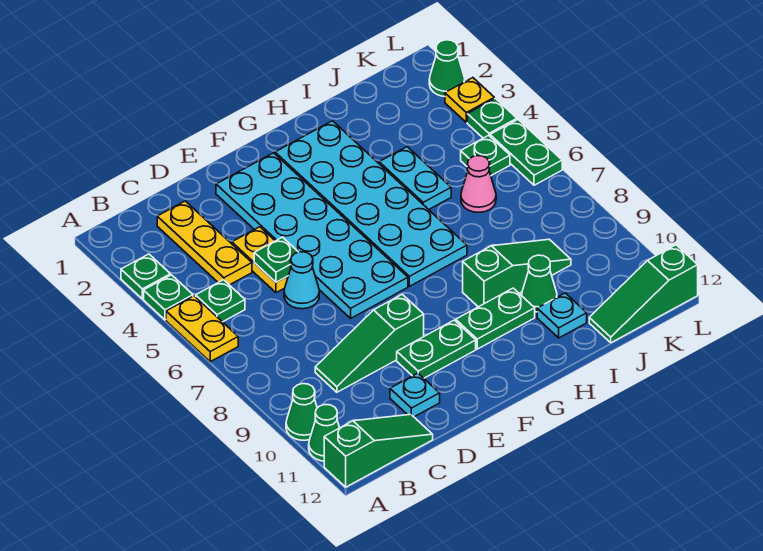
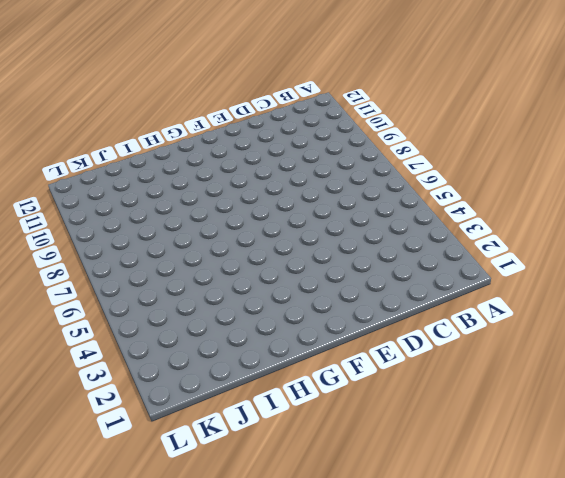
none -> green 1x1 plate [121,254,170,299]
none -> green 1x1 plate [144,275,193,320]
none -> yellow 1x2 plate [166,296,238,362]

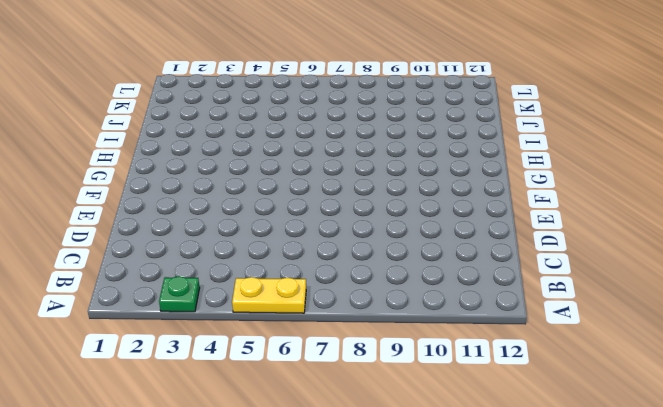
none -> green 1x1 plate [144,275,193,320]
none -> green 1x1 cone [286,384,317,440]
none -> green 1x1 cone [309,405,339,461]

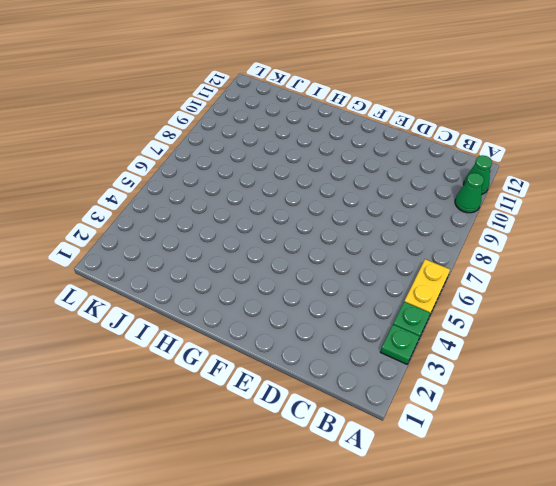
none -> green 1x3 slope [324,414,433,487]
none -> green 1x1 plate [196,280,245,322]
none -> yellow 1x3 plate [157,201,252,285]

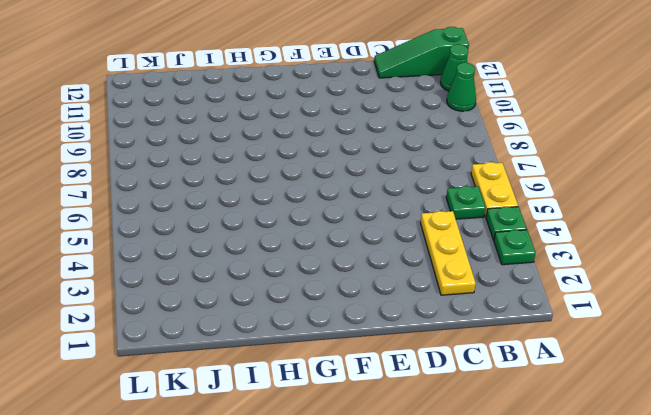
none -> green 1x3 slope [315,294,424,392]
none -> yellow 1x2 plate [232,227,288,293]
none -> cyan 1x1 cone [284,252,319,309]

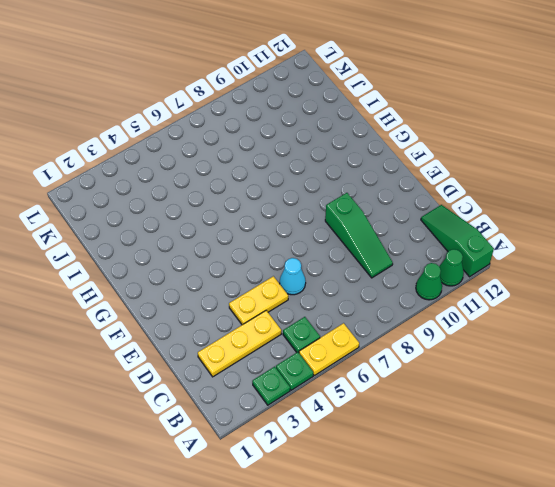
none -> cyan 1x1 plate [390,373,440,417]
none -> cyan 2x6 plate [216,153,408,318]
none -> green 1x2 plate [397,320,476,378]

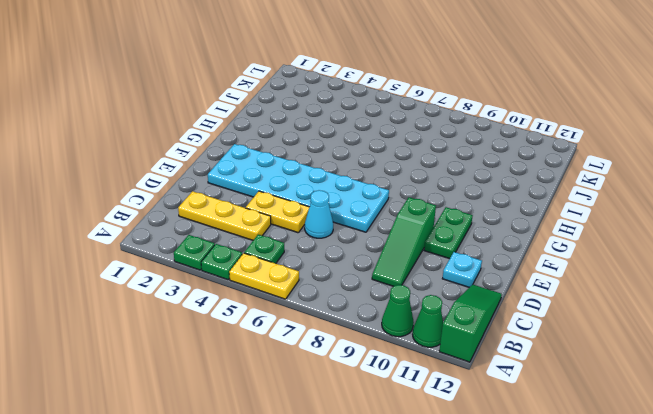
none -> cyan 2x6 plate [275,121,467,286]
none -> green 1x2 plate [456,288,535,349]
none -> green 1x3 slope [463,239,571,307]

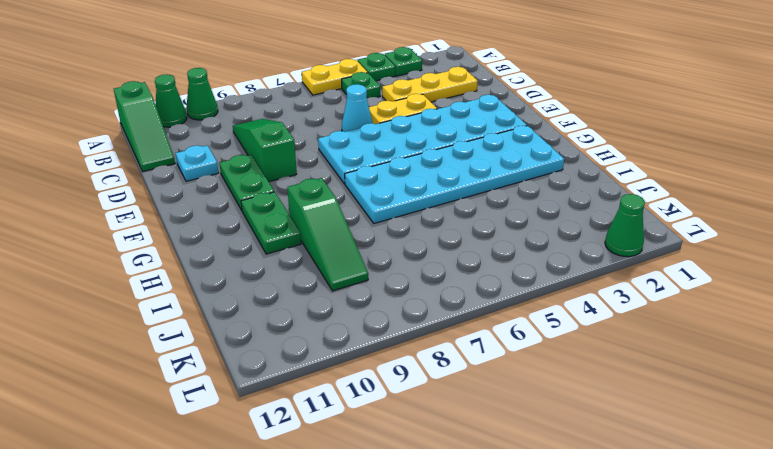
none -> cyan 1x2 plate [379,147,451,210]
none -> green 1x1 cone [522,255,557,312]
none -> cyan 1x1 plate [537,293,587,338]

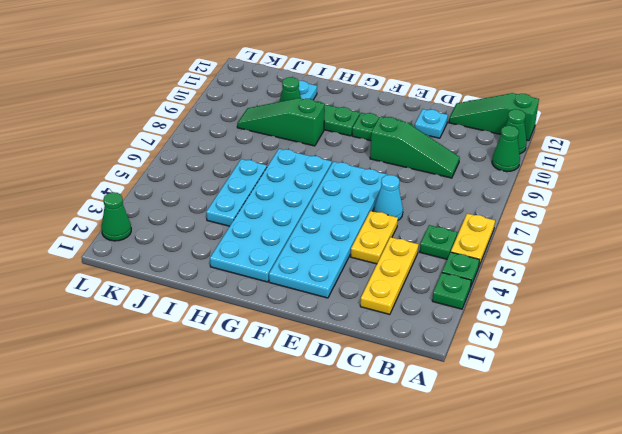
cyan 1x3 plate [206,159,267,226] -> cyan 1x2 plate [379,147,451,210]
none -> pink 1x1 cone [461,156,496,212]
none -> green 1x3 slope [589,245,698,343]
none -> green 1x1 plate [461,135,510,176]

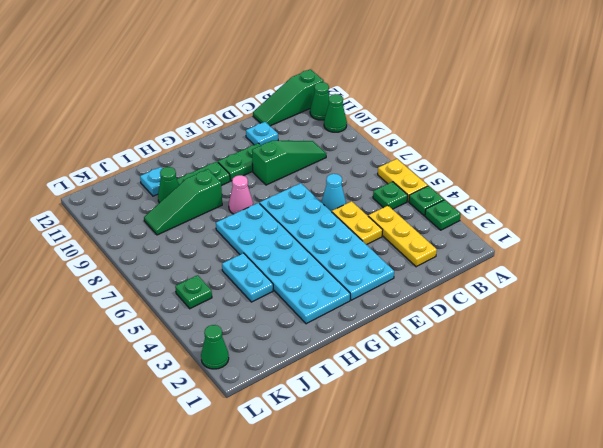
pink 1x1 cone [229,175,253,214] -> pink 1x1 cone moved to [461,156,496,212]
none -> green 1x3 slope [589,245,698,343]
none -> yellow 1x1 plate [445,78,494,123]
none -> green 1x1 plate [467,99,517,138]

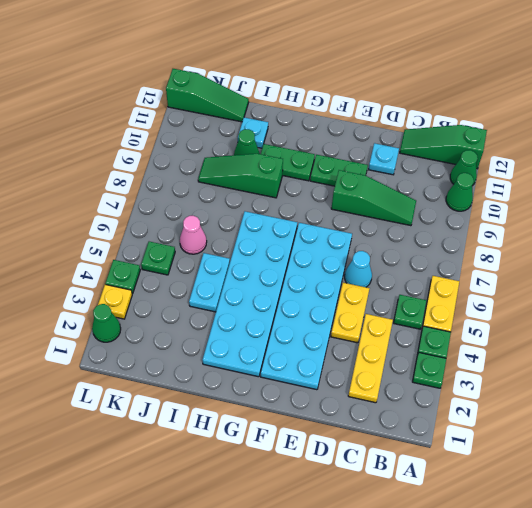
none -> green 1x2 plate [490,120,562,185]
none -> green 1x1 plate [254,237,298,282]

